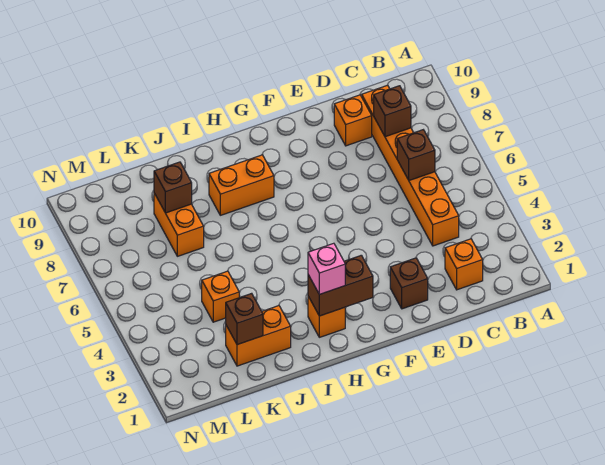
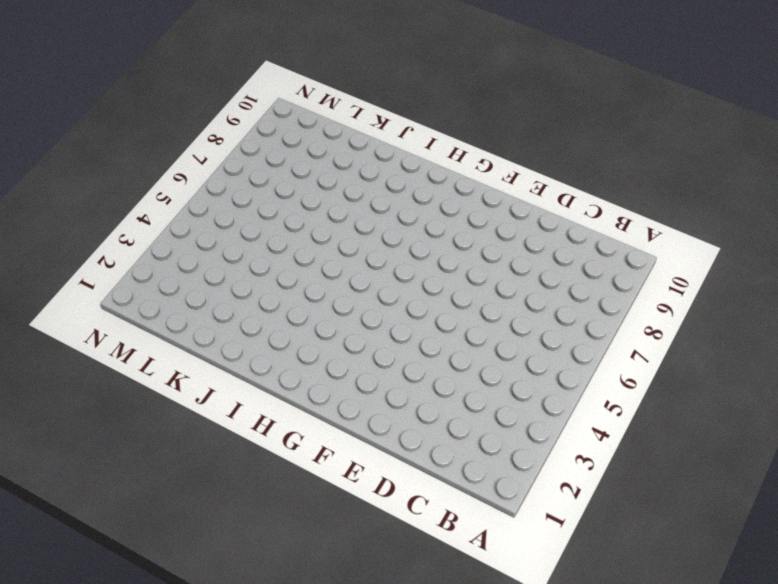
none -> orange 1x1 brick [445,239,483,290]
none -> orange 1x6 brick [362,85,459,246]
none -> orange 1x1 brick [334,95,372,146]

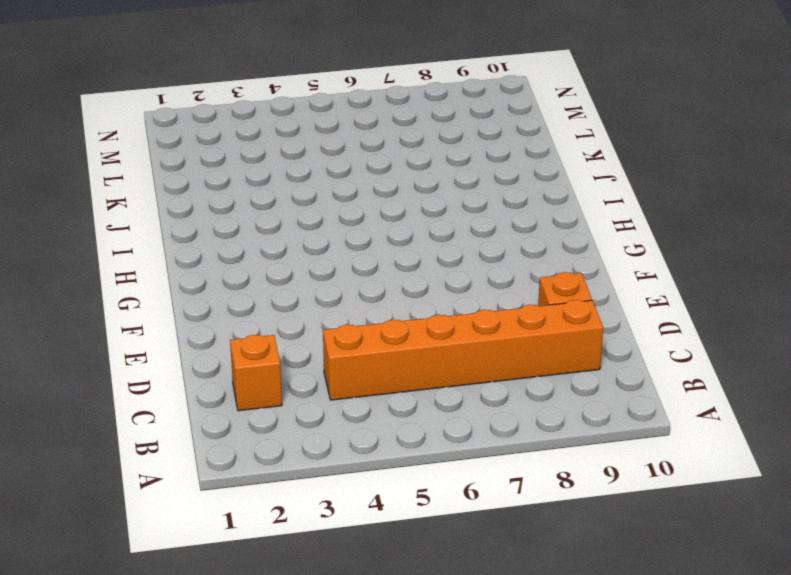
none -> brown 1x1 brick [390,258,428,309]
none -> orange 1x1 brick [308,296,345,337]
none -> orange 1x2 brick [209,155,274,215]

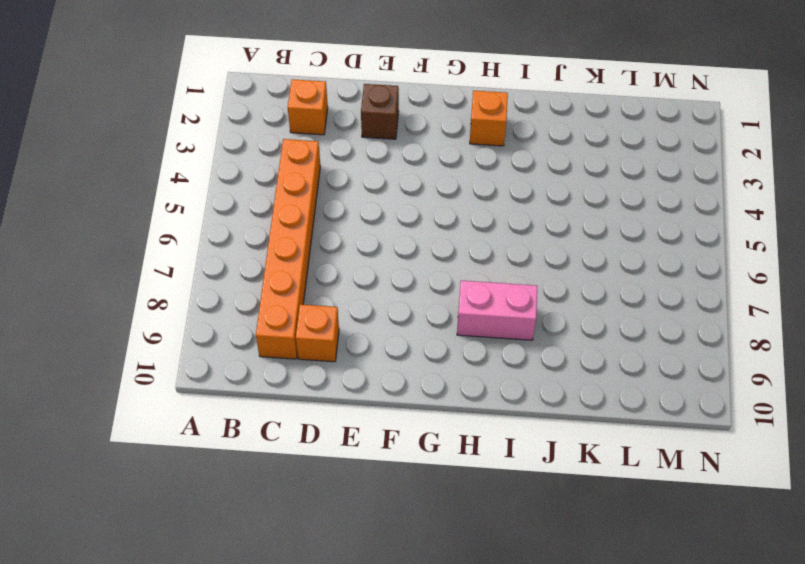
pink 1x2 brick [457,281,537,340] -> orange 1x2 brick [209,155,274,215]
none -> orange 1x2 brick [226,306,291,366]
none -> orange 1x1 brick [202,271,239,322]
none -> orange 1x2 brick [154,193,204,256]

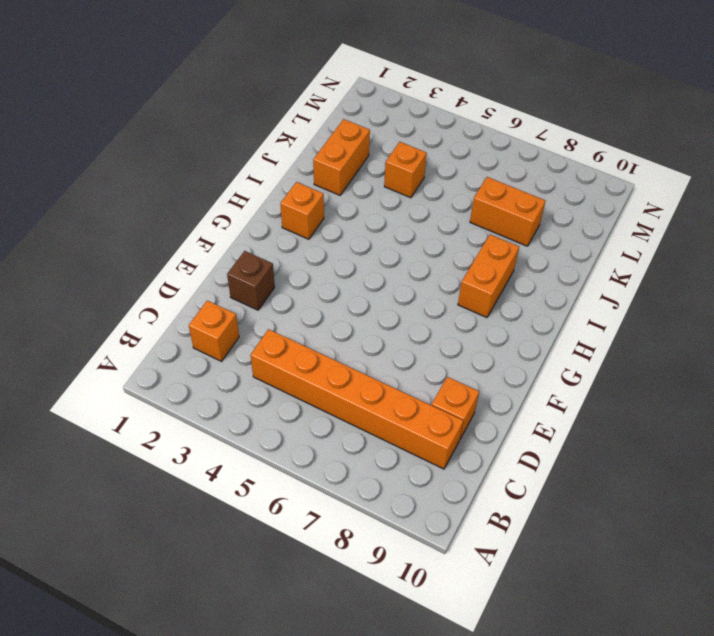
none -> brown 1x1 brick [397,130,435,180]
none -> brown 1x1 brick [374,86,411,137]
none -> brown 1x2 brick [308,255,373,316]

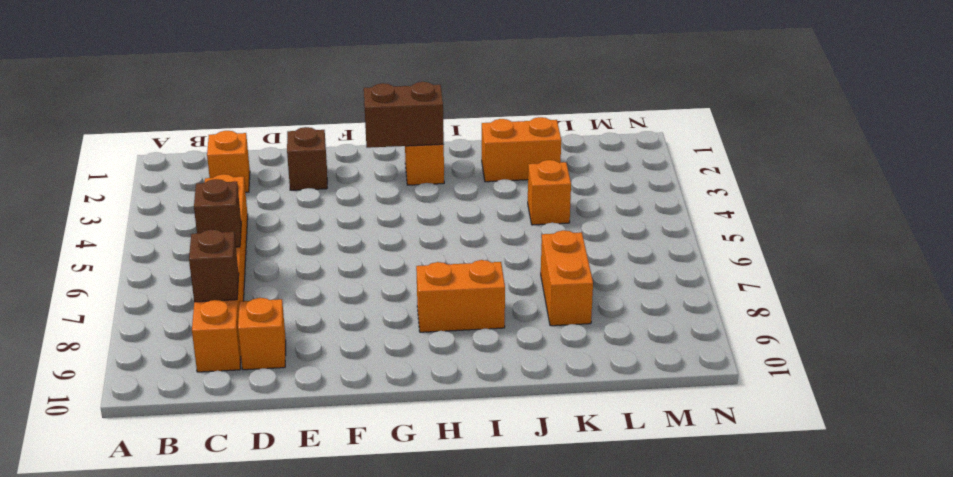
none -> brown 1x1 brick [226,293,263,345]
none -> brown 1x1 brick [154,162,192,213]
none -> pink 1x1 brick [308,243,345,294]

